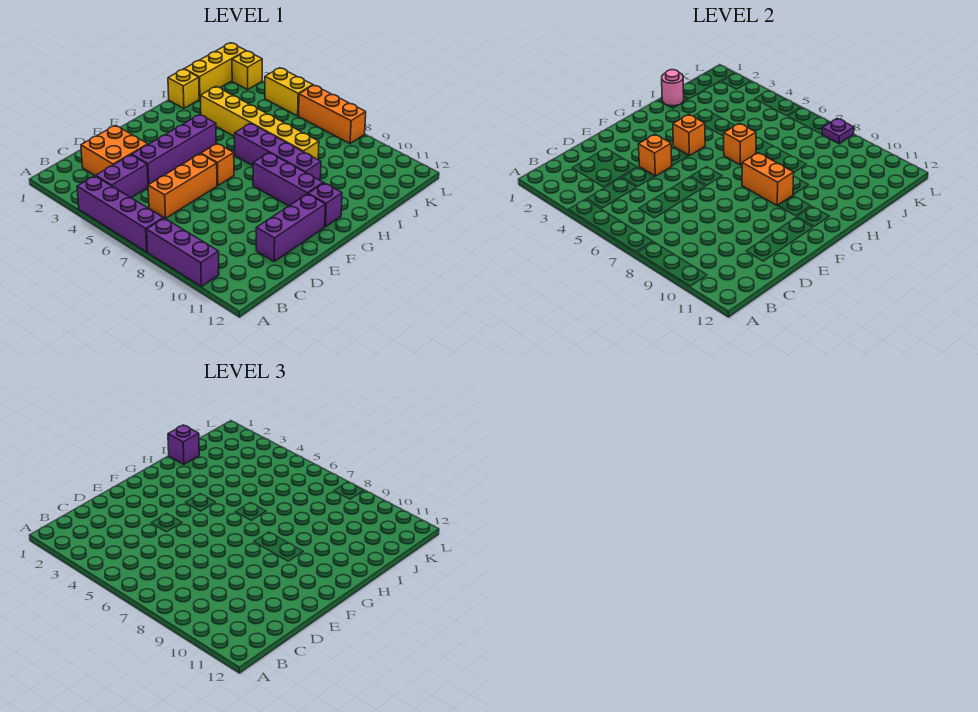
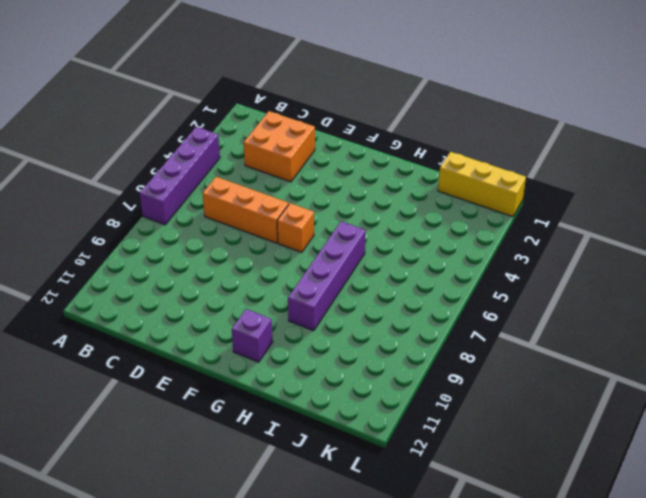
none -> purple 1x3 brick [147,218,219,287]
none -> purple 1x2 brick [96,155,148,197]
none -> purple 1x4 brick [132,115,216,185]

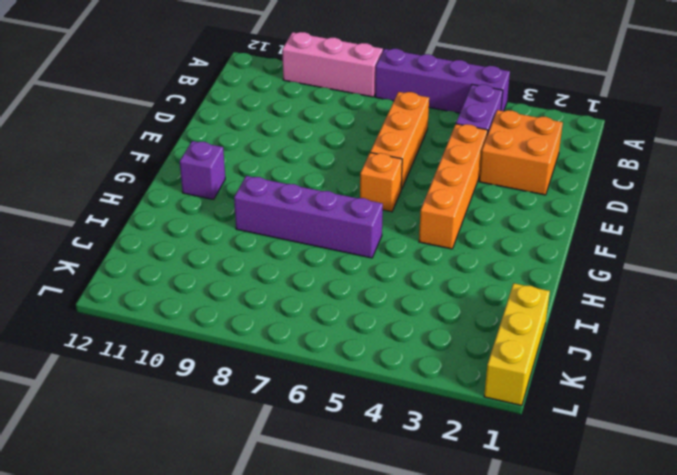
pink 1x3 brick [282,32,383,97] -> purple 1x3 brick [147,218,219,287]
orange 1x4 brick [419,124,488,249] -> purple 1x4 brick [132,115,216,185]
none -> purple 1x3 brick [256,194,325,261]
none -> purple 1x3 brick [253,153,323,206]
none -> yellow 1x1 brick [168,69,199,108]

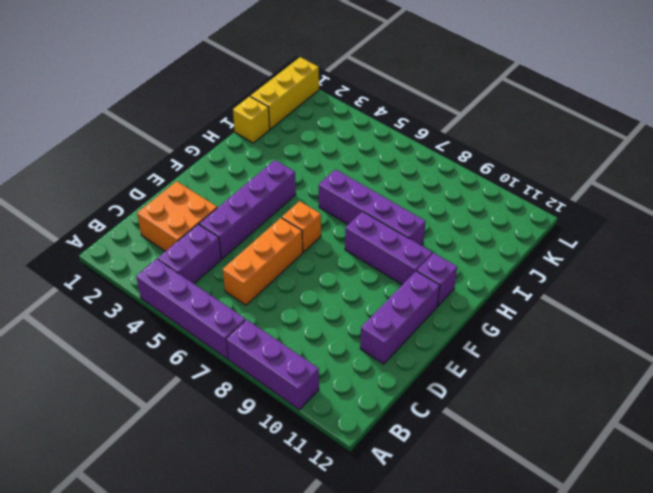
none -> yellow 1x6 brick [201,87,319,160]
none -> yellow 1x1 brick [232,51,262,90]
none -> yellow 1x2 brick [265,68,313,116]

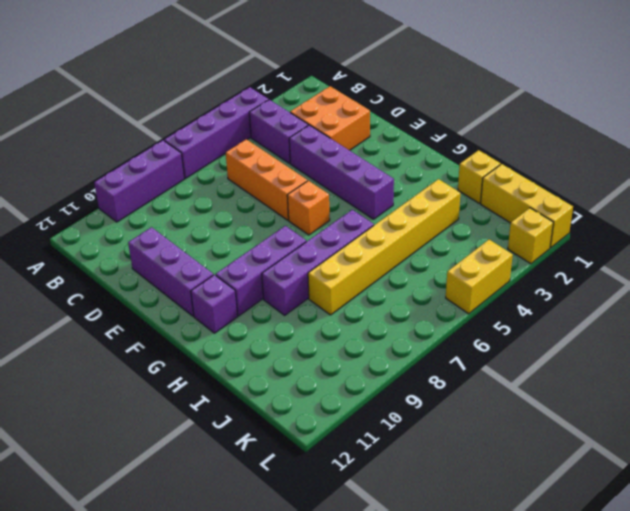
none -> orange 1x3 brick [299,85,366,144]
none -> orange 1x1 brick [639,134,672,176]
none -> orange 1x1 brick [673,115,705,156]

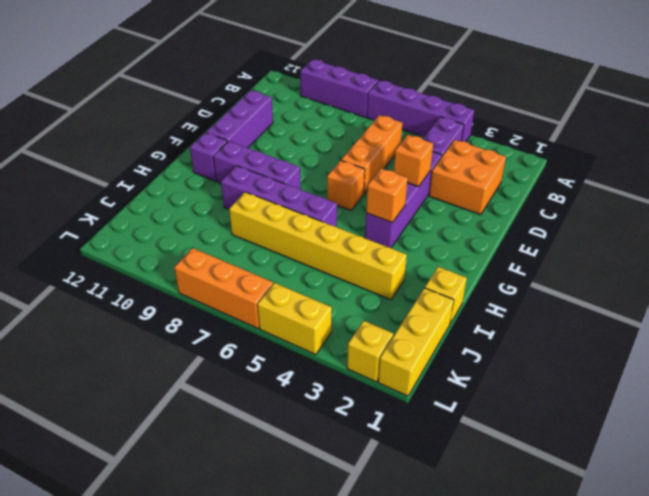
none -> orange 1x2 brick [742,153,794,206]
none -> orange 1x1 brick [724,123,756,165]
none -> pink 1x1 round brick [662,70,684,106]

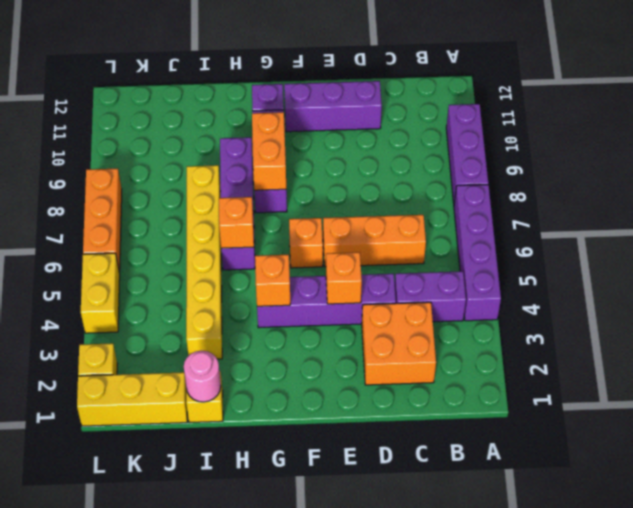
none -> purple 1x1 plate [822,118,854,144]
none -> purple 1x1 brick [168,425,199,464]

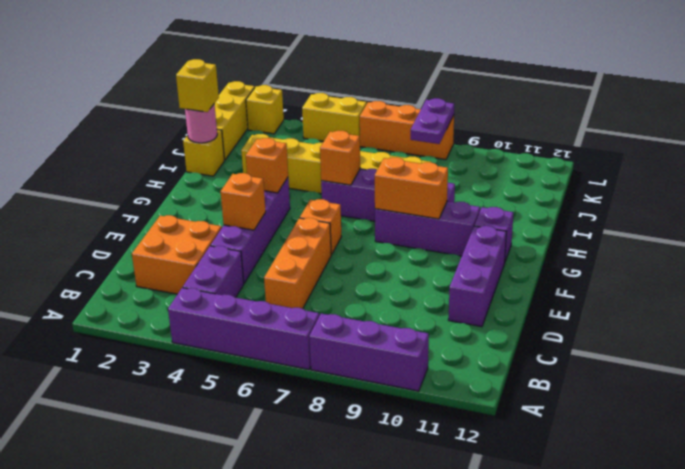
yellow 1x1 brick [176,59,219,112] -> purple 1x1 brick [168,425,199,464]
purple 1x2 plate [411,98,454,144] -> purple 1x1 plate [822,118,854,144]

